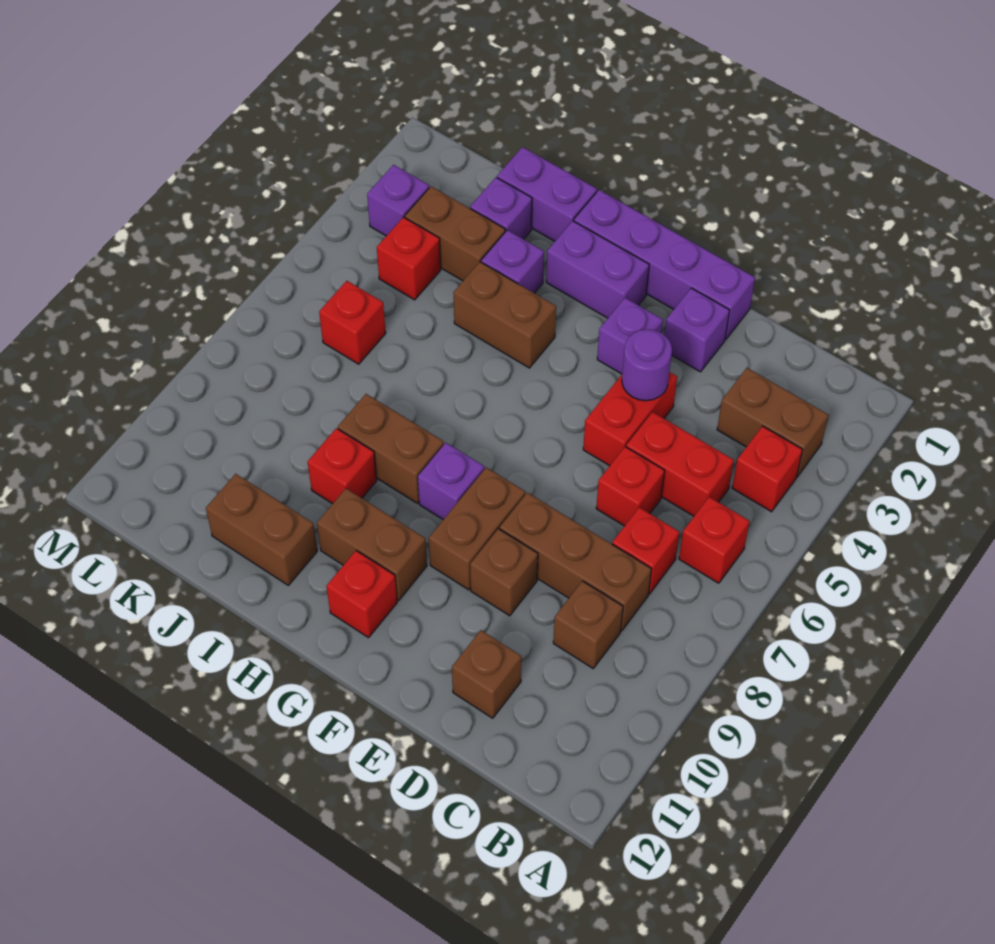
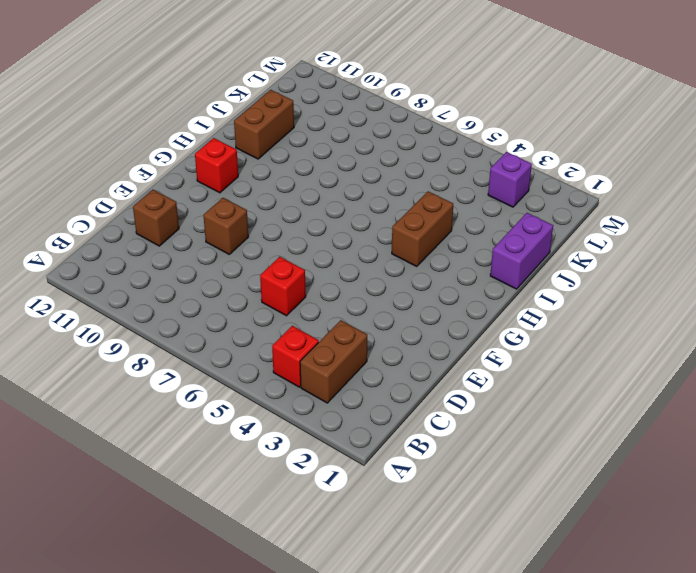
none -> red 1x1 brick [679,497,750,583]
none -> red 1x2 brick [626,412,734,516]
none -> red 1x1 brick [612,507,679,594]
none -> brown 1x3 brick [500,493,651,631]

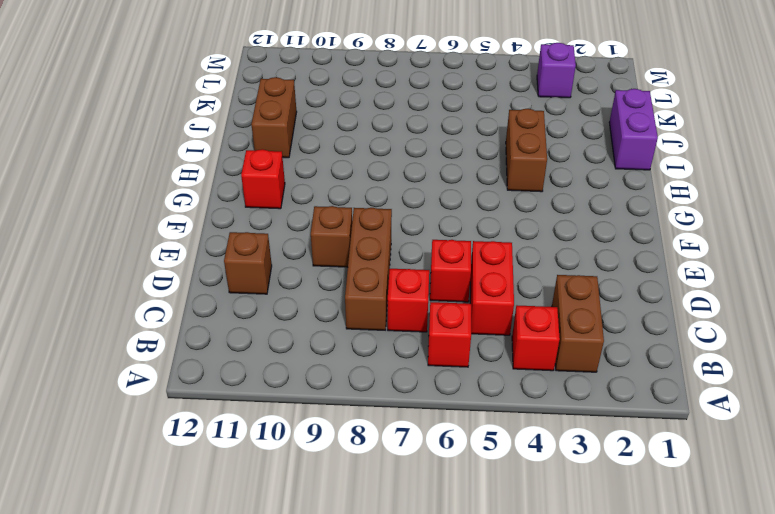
none -> brown 1x1 brick [553,581,623,668]
none -> purple 1x4 brick [574,190,755,339]
none -> purple 1x1 brick [665,288,730,372]
none -> red 1x2 brick [583,372,677,466]

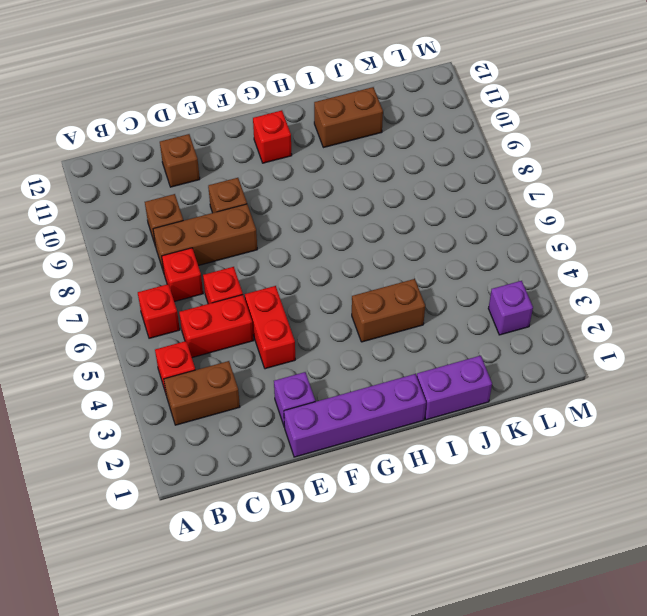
none -> purple 1x1 brick [597,298,663,374]
none -> brown 1x2 brick [429,467,525,590]
none -> purple 1x2 brick [546,221,649,318]
none -> purple 1x1 brick [418,443,484,520]

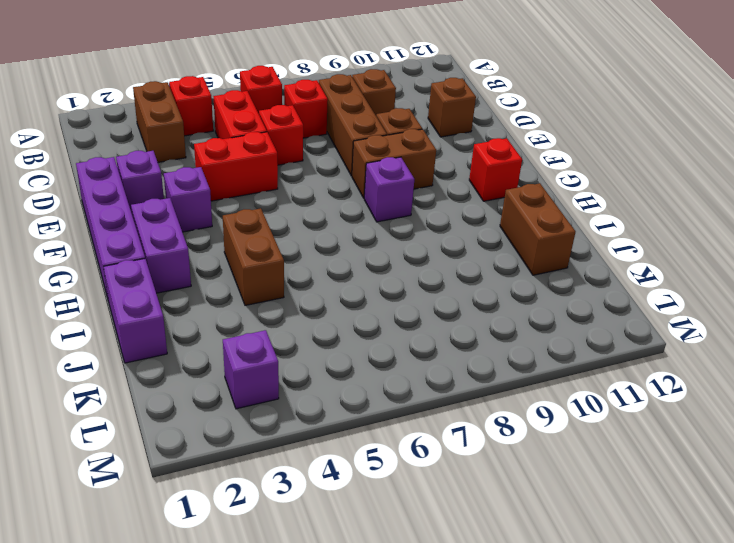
none -> brown 1x2 brick [317,489,427,600]
none -> brown 1x2 brick [338,394,444,503]
none -> purple 1x1 brick [481,230,544,293]
none -> red 1x1 brick [308,428,377,504]

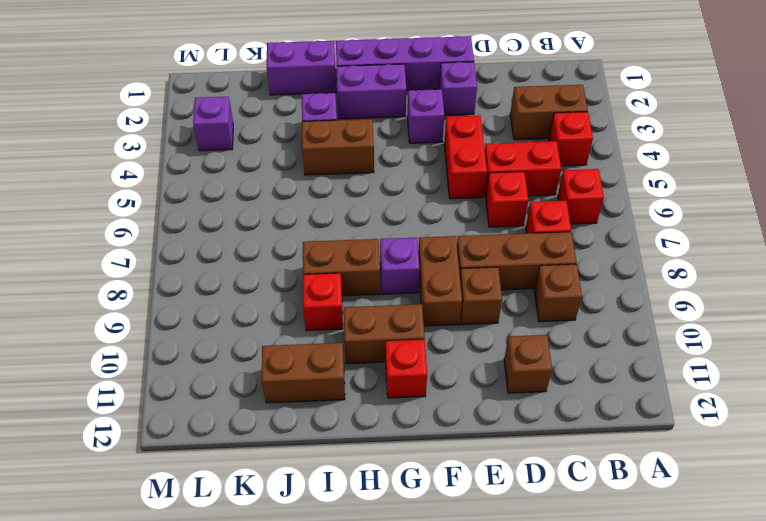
none -> purple 1x1 brick [470,177,532,239]
none -> brown 1x2 brick [405,186,505,281]
none -> red 1x1 brick [377,217,441,300]
none -> red 1x1 brick [319,281,386,364]

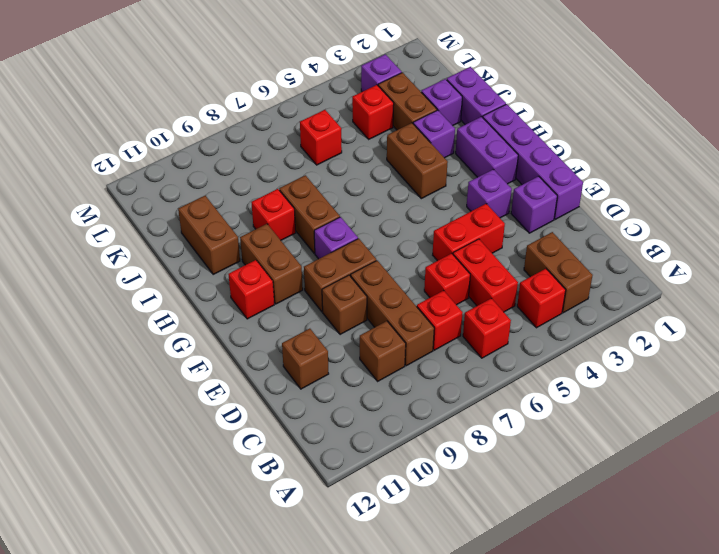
none -> purple 1x1 round brick [622,329,672,401]

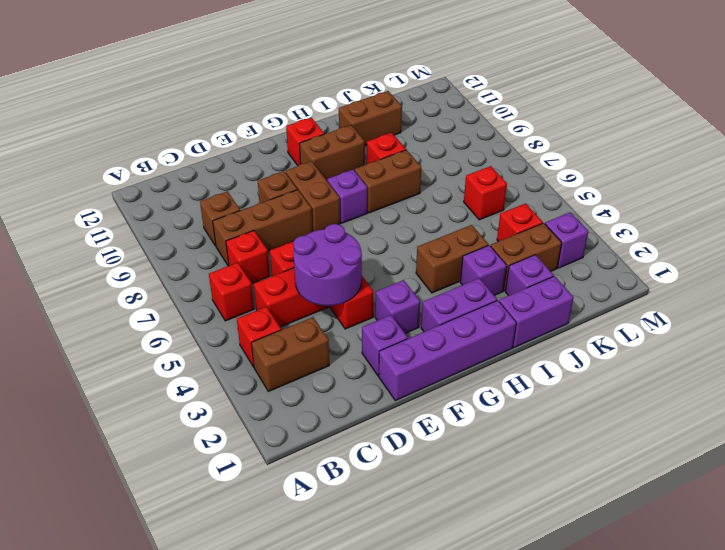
purple 2x2 round brick [293,224,362,306] -> purple 1x1 round brick [622,329,672,401]
none -> brown 1x1 brick [452,630,521,718]

